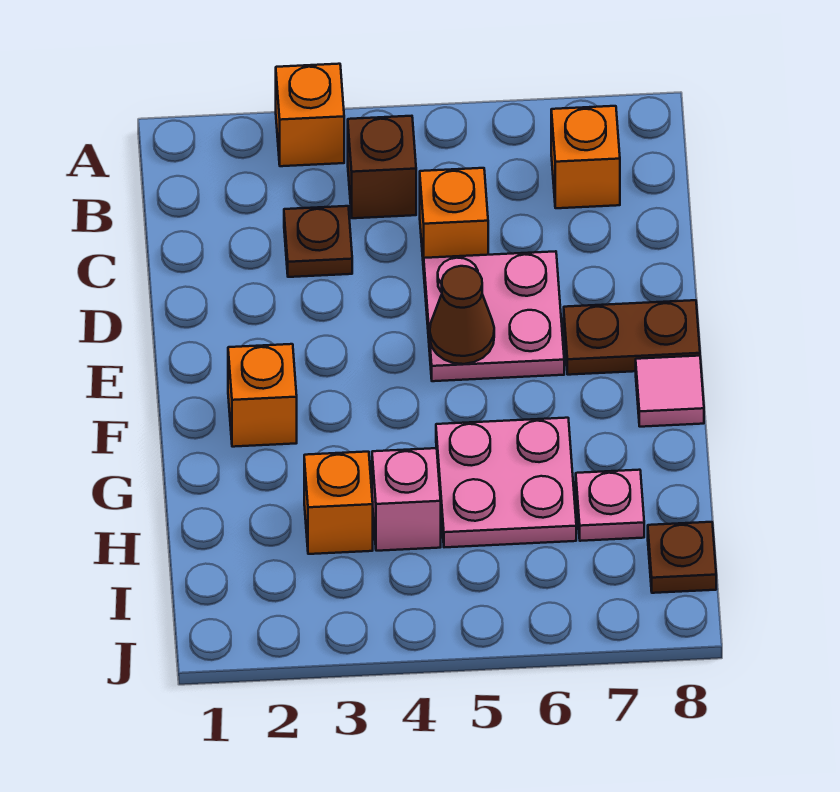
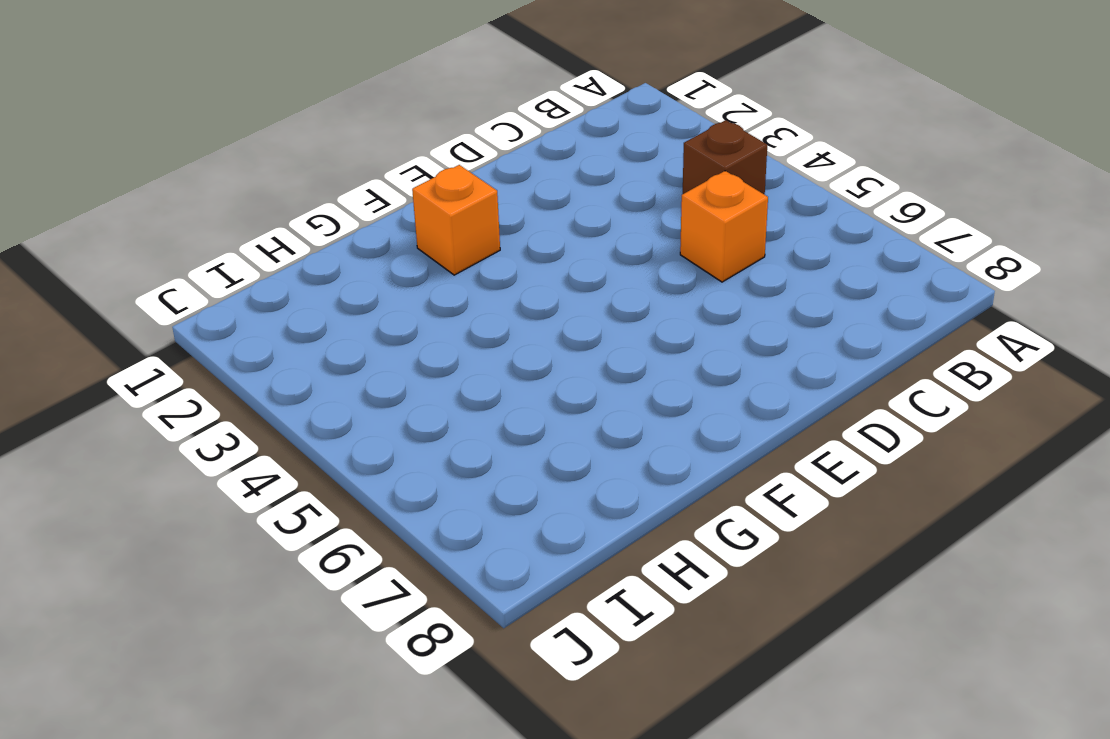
none -> orange 1x1 brick [276,64,344,166]
none -> orange 1x1 brick [551,106,620,208]
none -> brown 1x1 plate [284,206,352,277]

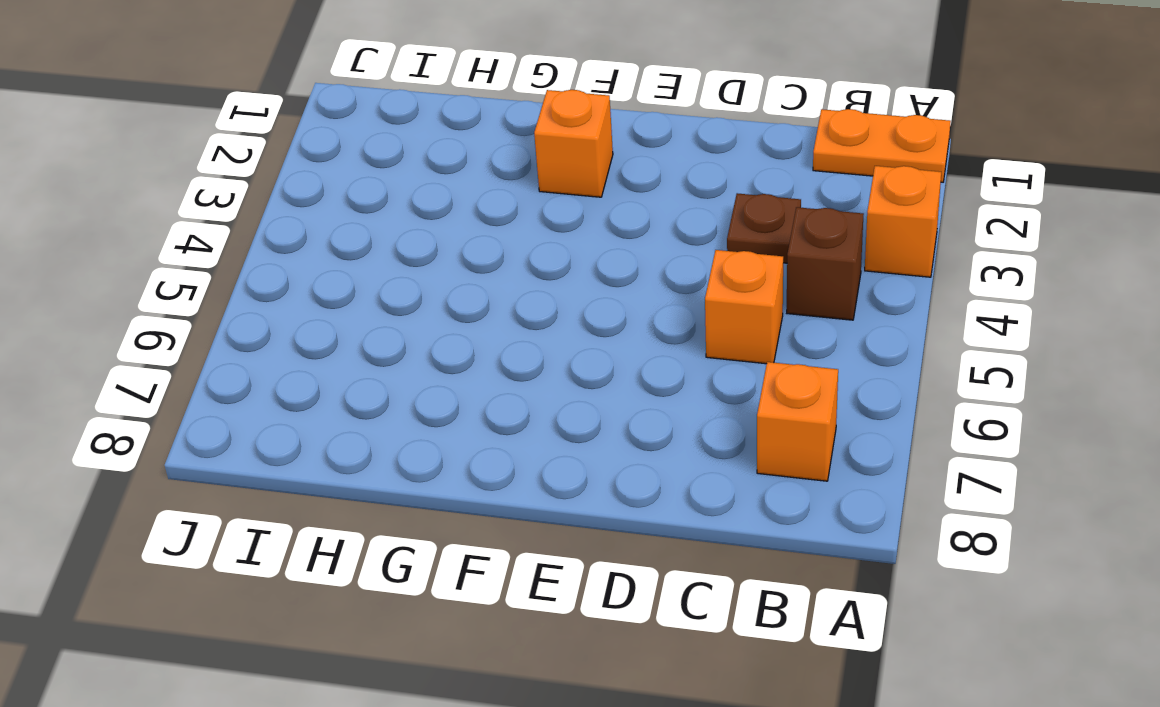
orange 1x2 plate [813,109,951,182] -> none
none -> pink 2x2 plate [424,251,564,381]
none -> brown 1x2 plate [564,300,700,375]
none -> pink 1x1 tile [636,356,704,427]

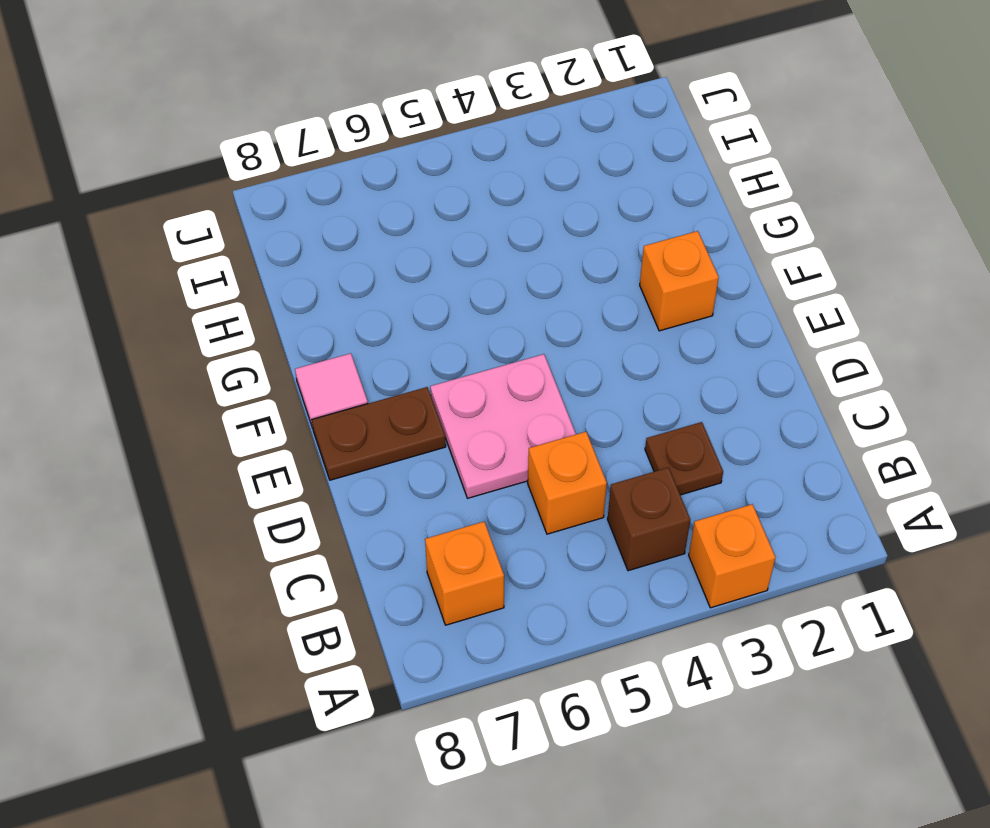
none -> pink 2x2 plate [436,418,576,547]
none -> orange 1x1 brick [304,452,373,554]
none -> pink 1x1 brick [372,448,441,551]

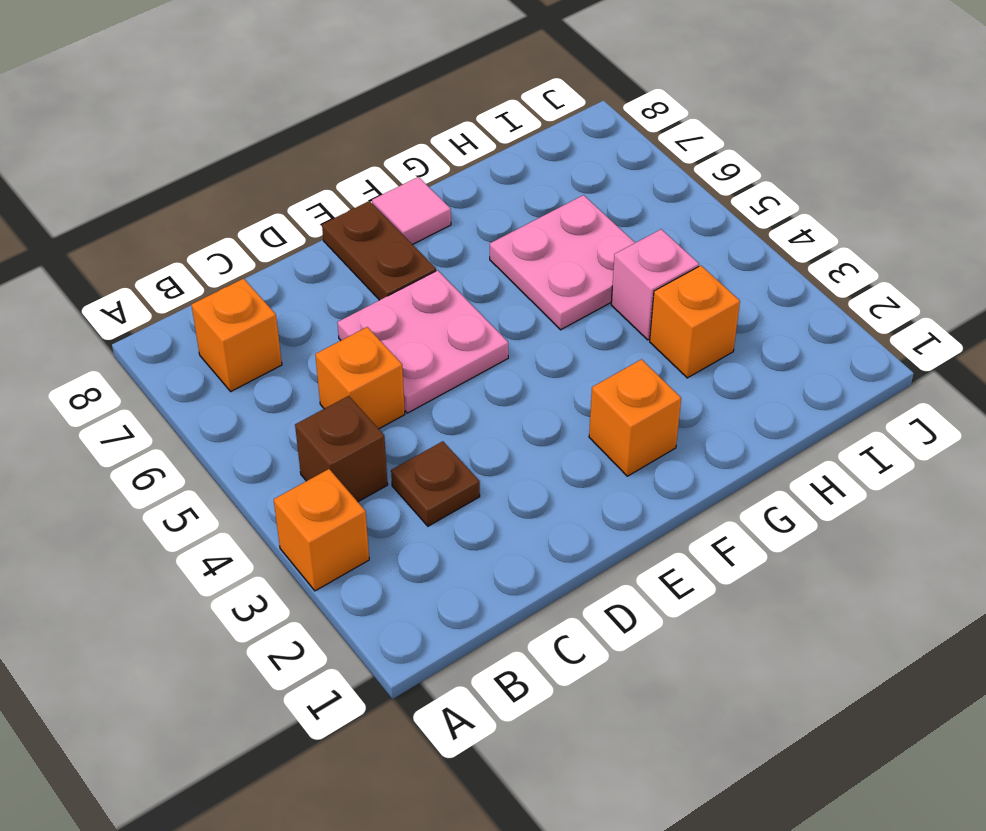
none -> pink 1x1 plate [576,470,644,541]
none -> brown 1x1 plate [648,522,716,593]
none -> brown 1x1 cone [430,266,494,364]

